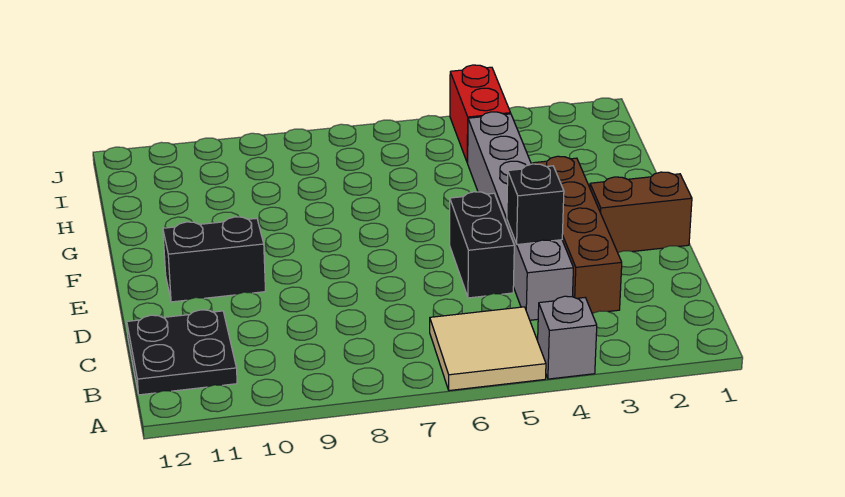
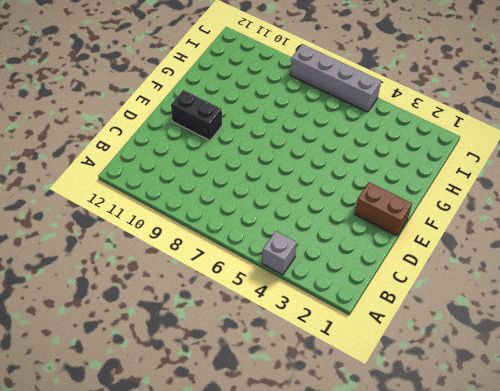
grey 1x4 brick [290,44,381,112] -> none
none -> tan 2x2 tile [430,307,546,391]
none -> black 2x2 plate [127,310,237,395]

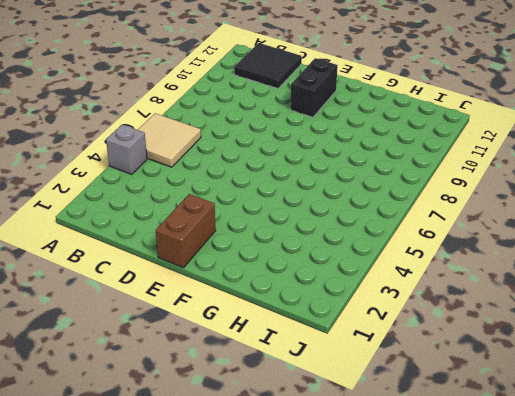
black 2x2 tile [234,43,302,89] -> black 2x2 plate [127,310,237,395]
none -> brown 1x4 brick [533,156,622,313]
none -> grey 1x6 brick [468,112,573,320]

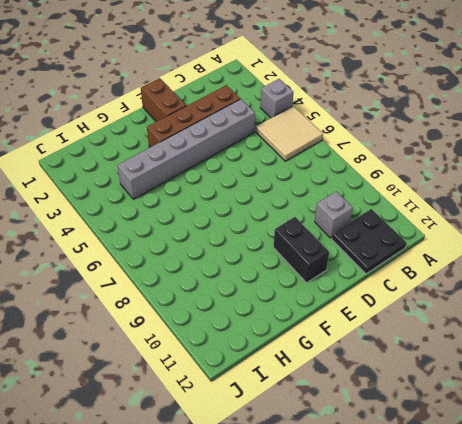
grey 1x1 brick [315,191,353,238] -> none
none -> black 1x2 brick [450,192,514,298]
none -> red 1x2 brick [450,65,511,163]

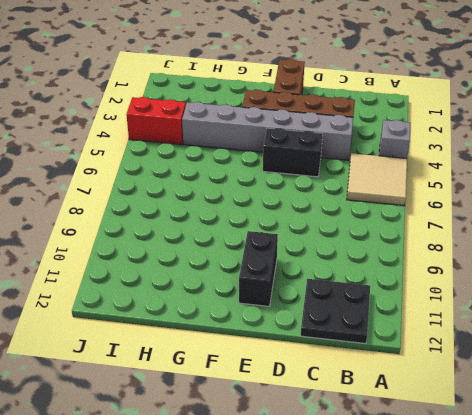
none -> black 1x1 brick [507,164,564,245]

